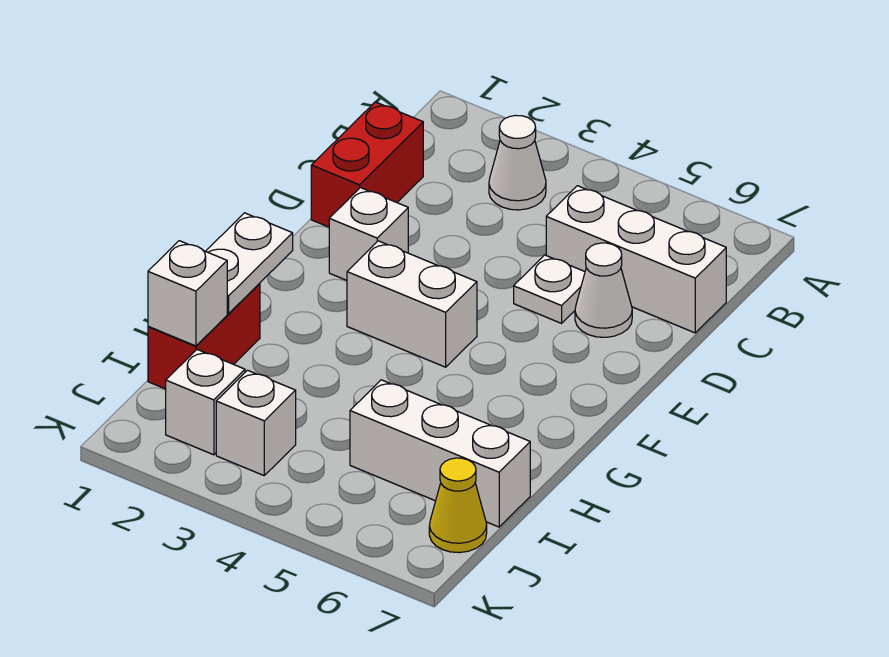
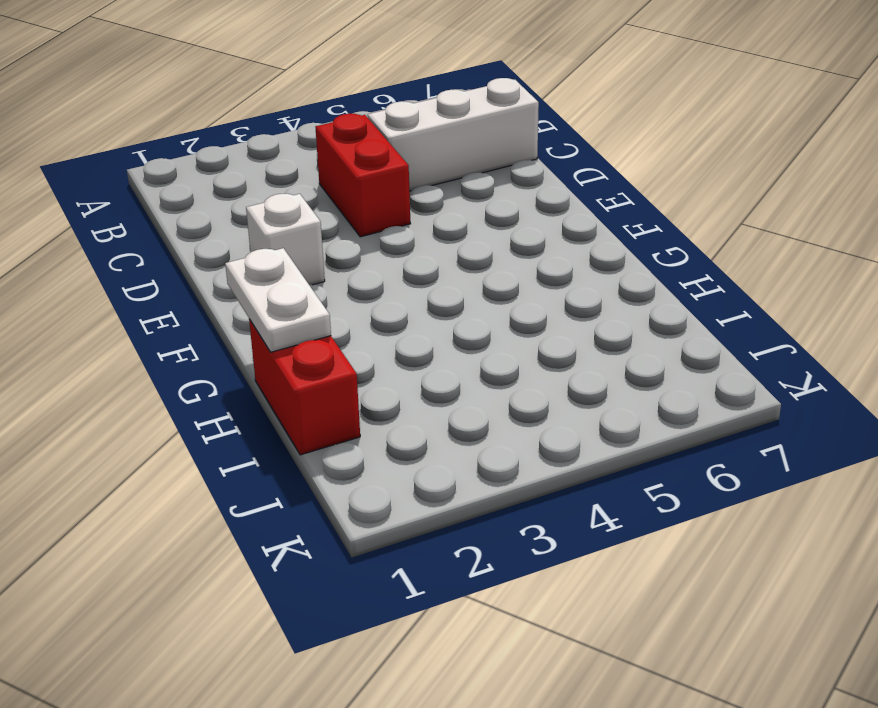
red 1x2 brick [315,114,410,237] -> red 1x2 brick moved to [311,102,423,227]
none -> white 1x1 cone [489,115,546,210]
none -> white 1x1 plate [514,255,585,323]
none -> white 1x1 cone [575,243,632,337]

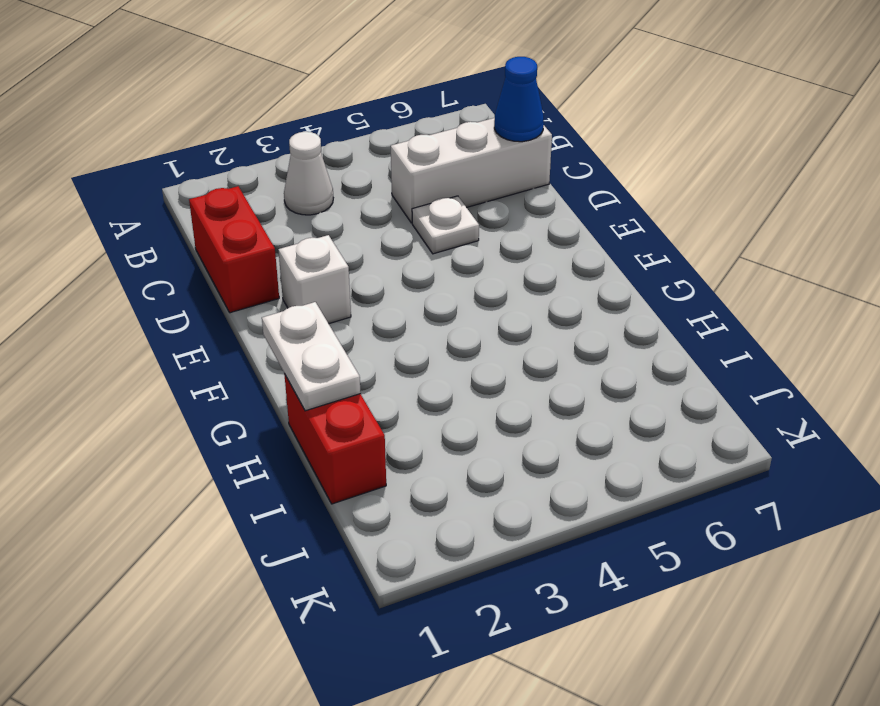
blue 1x1 cone [494,57,544,142] -> none
none -> white 1x1 cone [575,243,632,337]
none -> white 1x2 brick [347,241,477,367]
none -> white 1x3 brick [350,380,530,527]

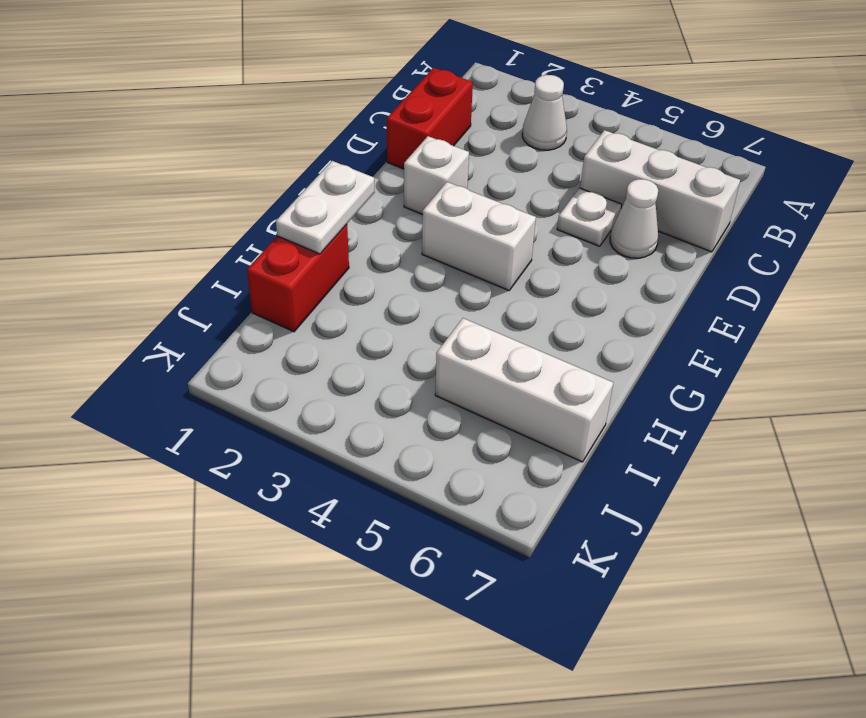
none -> white 1x1 brick [166,350,245,455]
none -> white 1x1 brick [216,370,296,475]
none -> yellow 1x1 cone [429,458,487,553]

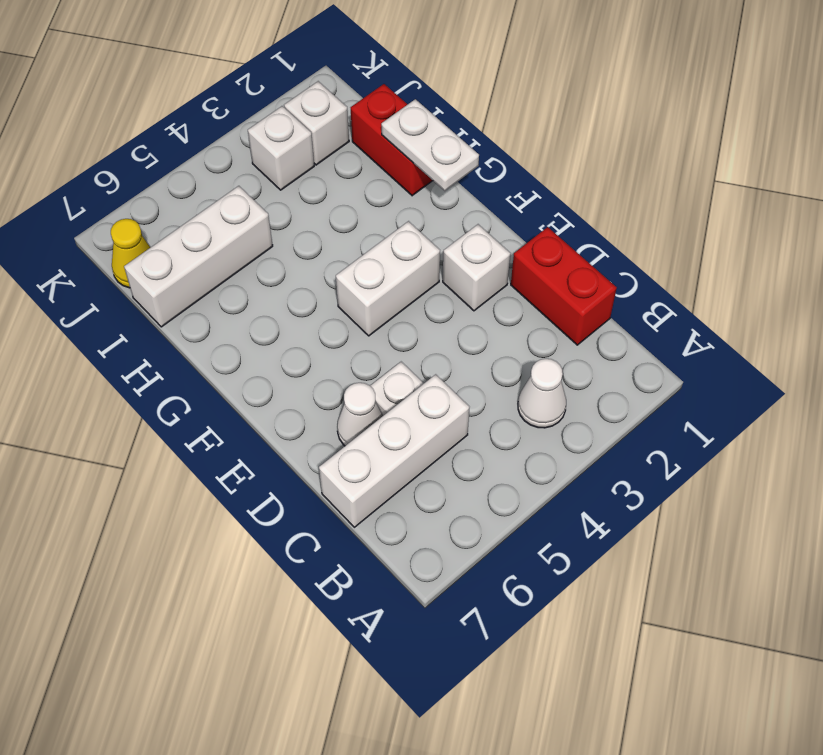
none -> white 1x1 brick [148,241,227,346]

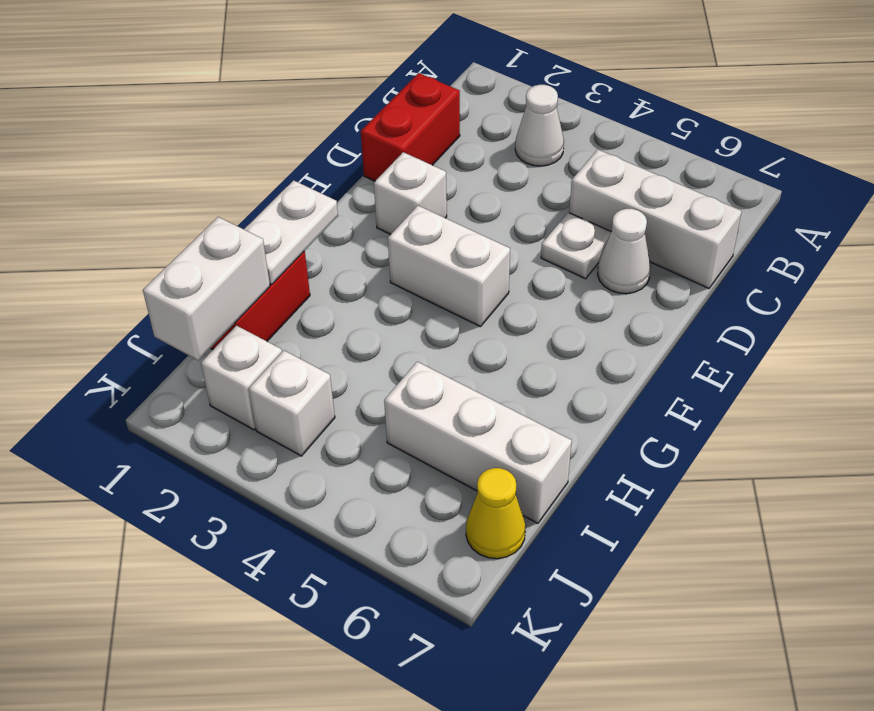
white 1x2 brick [143,217,270,360] -> white 1x1 brick [148,241,227,346]

